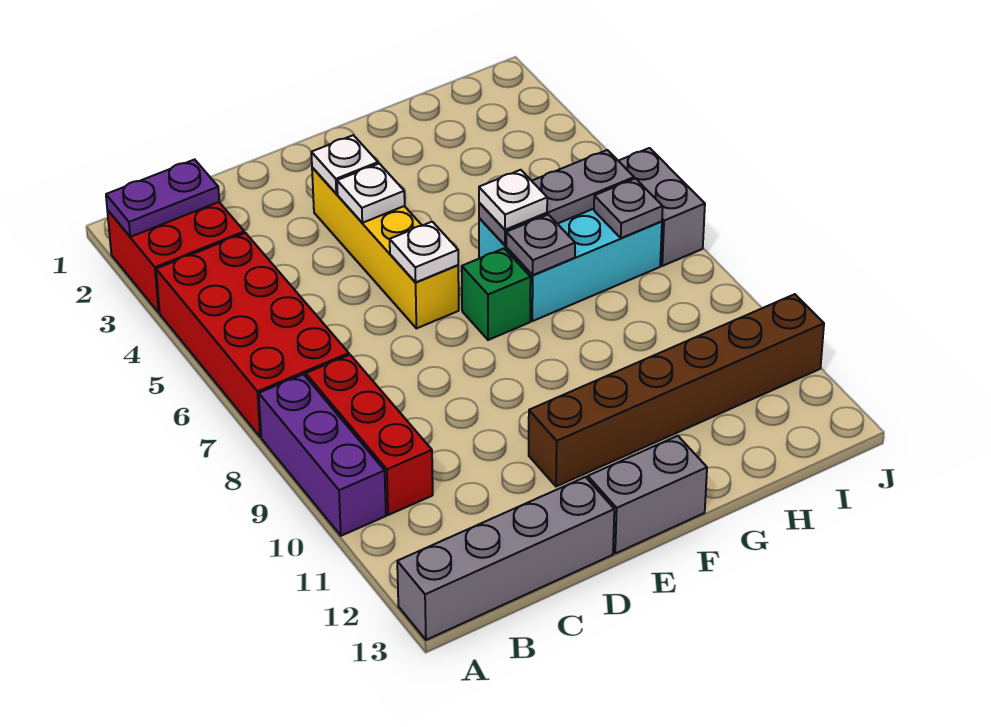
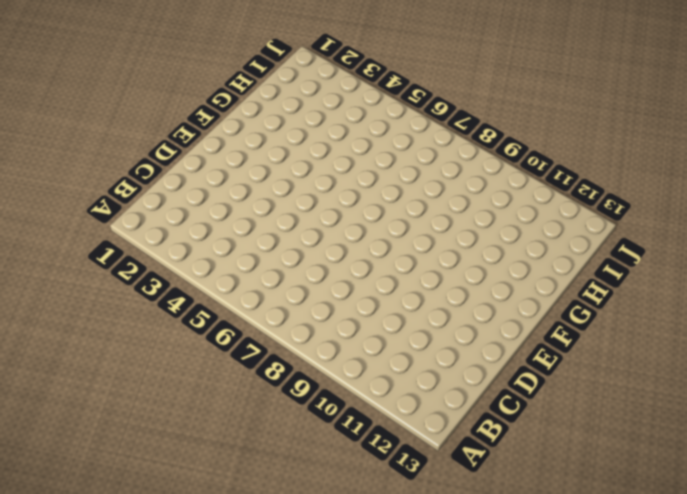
none -> red 2x2 brick [107,202,244,313]
none -> red 2x4 brick [156,233,349,437]
none -> purple 1x3 brick [259,374,386,536]

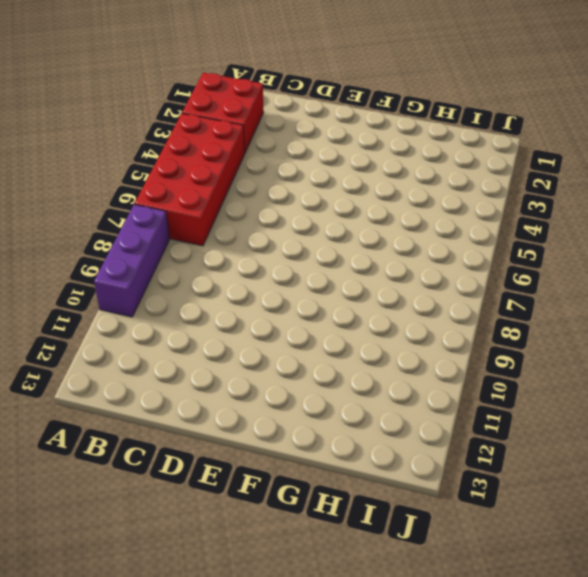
none -> grey 1x4 brick [397,477,614,640]
none -> red 1x3 brick [306,355,433,515]
none -> yellow 1x4 brick [312,167,459,328]

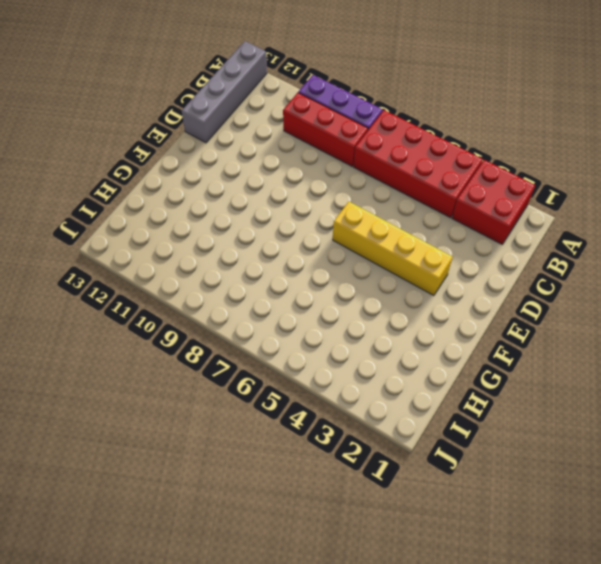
none -> brown 1x6 brick [529,294,824,486]
none -> grey 1x2 brick [588,436,707,553]
none -> green 1x1 brick [462,249,531,340]

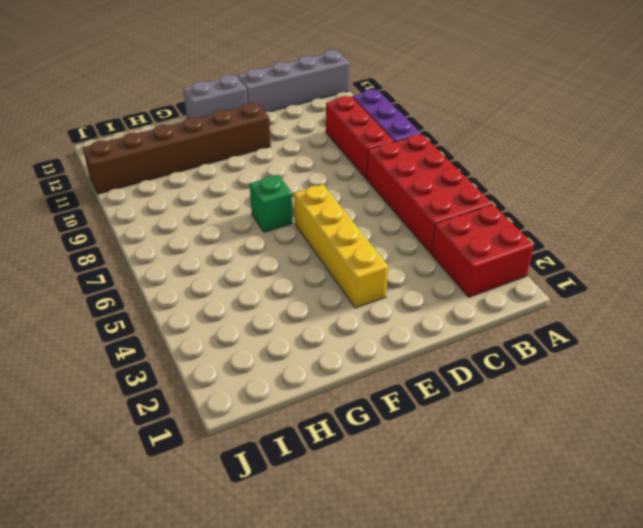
none -> cyan 2x3 brick [479,209,662,321]
none -> grey 1x2 brick [619,148,705,266]
none -> purple 1x2 plate [106,159,219,237]

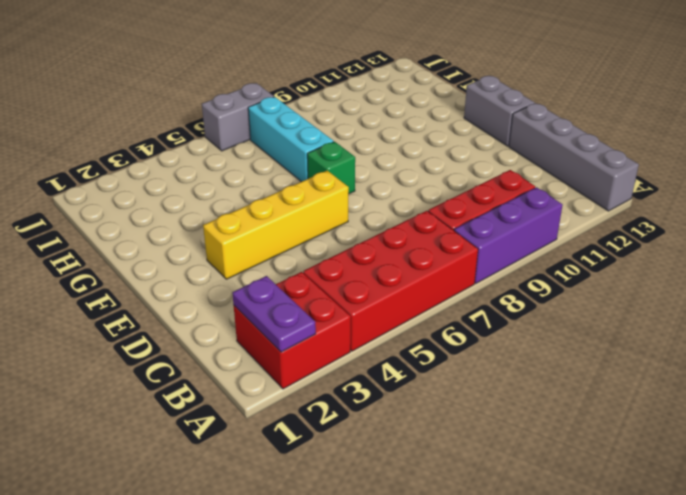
cyan 1x3 brick [248,97,334,182] -> cyan 2x3 brick [479,209,662,321]
none -> brown 1x6 brick [529,294,824,486]
none -> white 1x1 plate [311,135,378,194]
none -> white 1x1 plate [337,164,405,223]

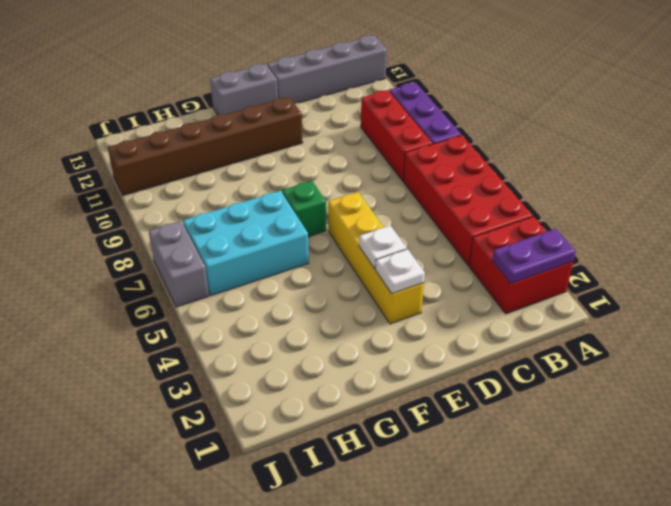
none -> white 1x1 plate [390,222,458,282]
none -> grey 1x3 plate [479,150,634,245]
none -> grey 1x1 plate [506,215,575,275]

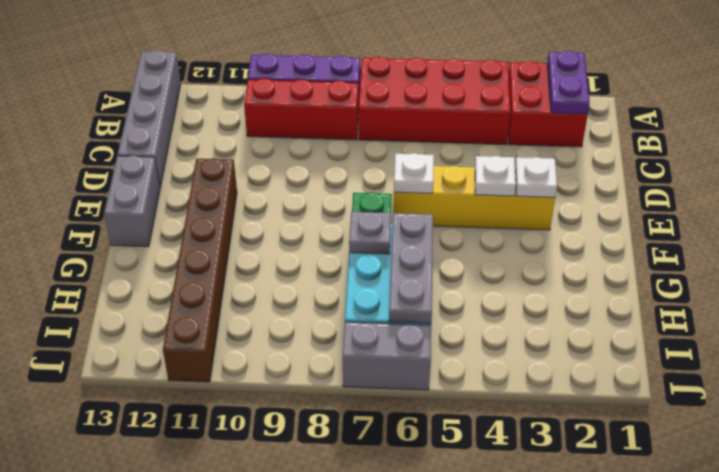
none -> grey 1x1 plate [594,178,663,238]
none -> white 1x1 plate [479,170,547,230]

